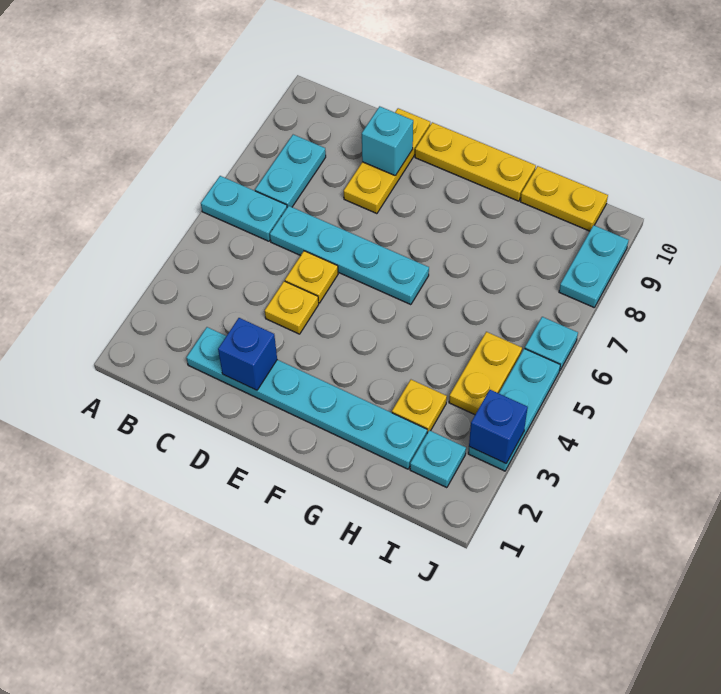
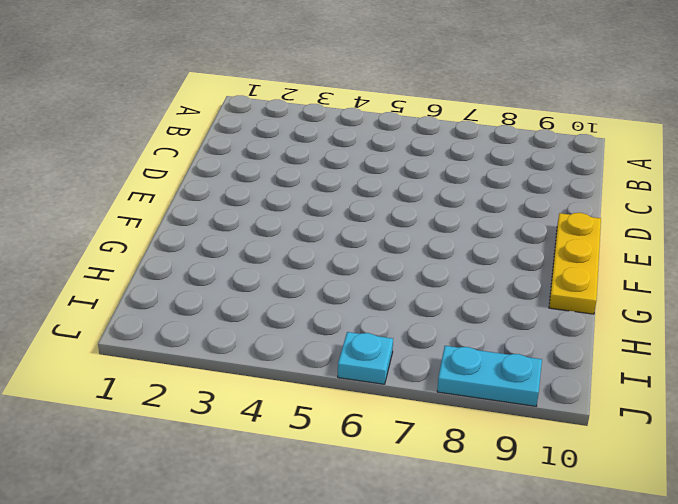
none -> cyan 1x2 plate [201,176,287,241]
none -> cyan 1x2 plate [255,135,326,207]
none -> cyan 1x6 plate [186,327,427,469]

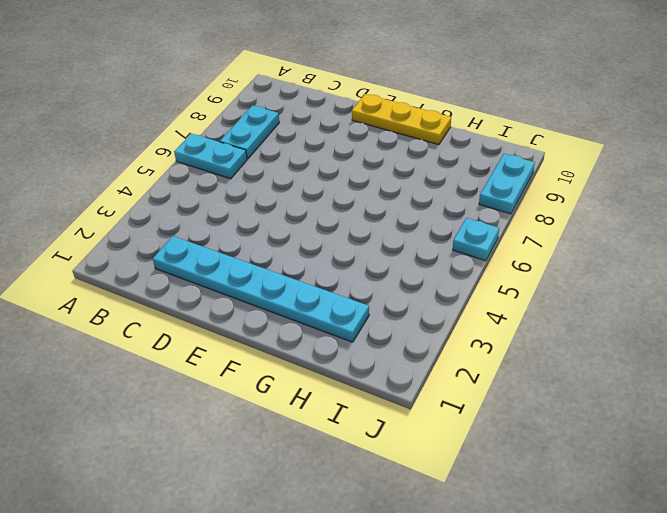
none -> cyan 1x4 plate [270,206,429,305]
none -> yellow 1x1 plate [265,281,319,334]
none -> yellow 1x1 plate [285,251,338,303]

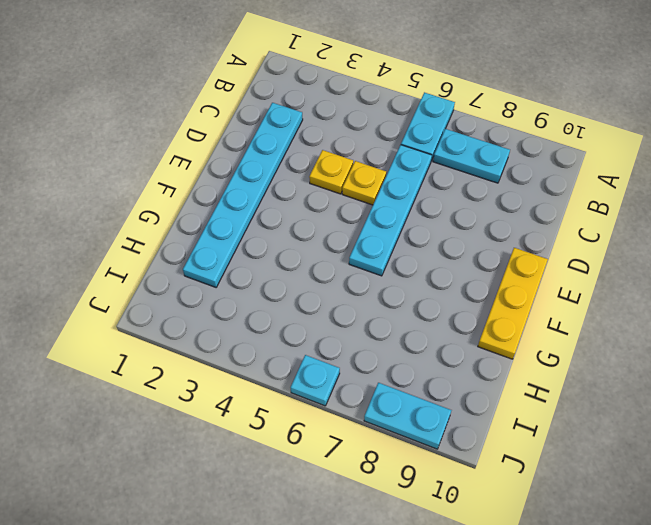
none -> yellow 1x3 plate [344,108,430,214]
none -> yellow 1x1 plate [392,380,447,433]
none -> yellow 1x2 plate [520,166,608,231]

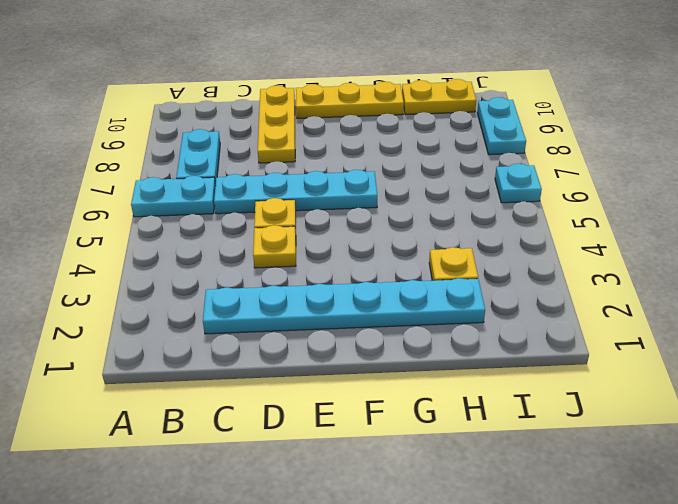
none -> cyan 1x1 plate [410,430,466,488]
none -> yellow 1x2 plate [449,332,522,415]
none -> cyan 1x3 plate [468,348,560,471]

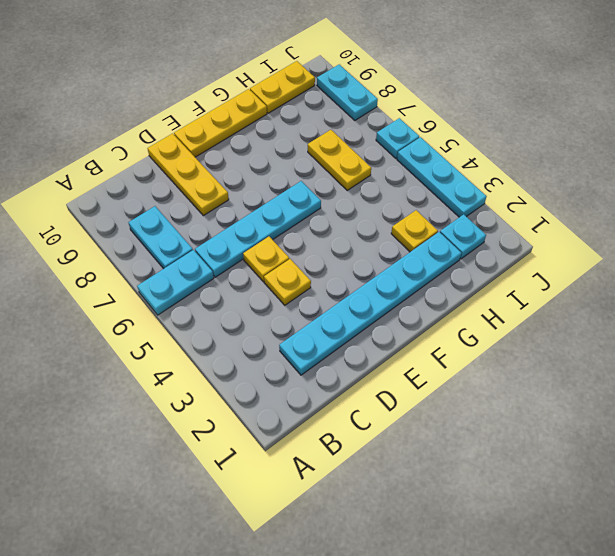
yellow 1x2 plate [308,130,371,190] -> yellow 1x2 plate moved to [449,332,522,415]
none -> blue 1x1 brick [218,318,277,390]
none -> cyan 1x1 brick [362,106,413,176]
none -> blue 1x1 brick [469,390,528,463]

